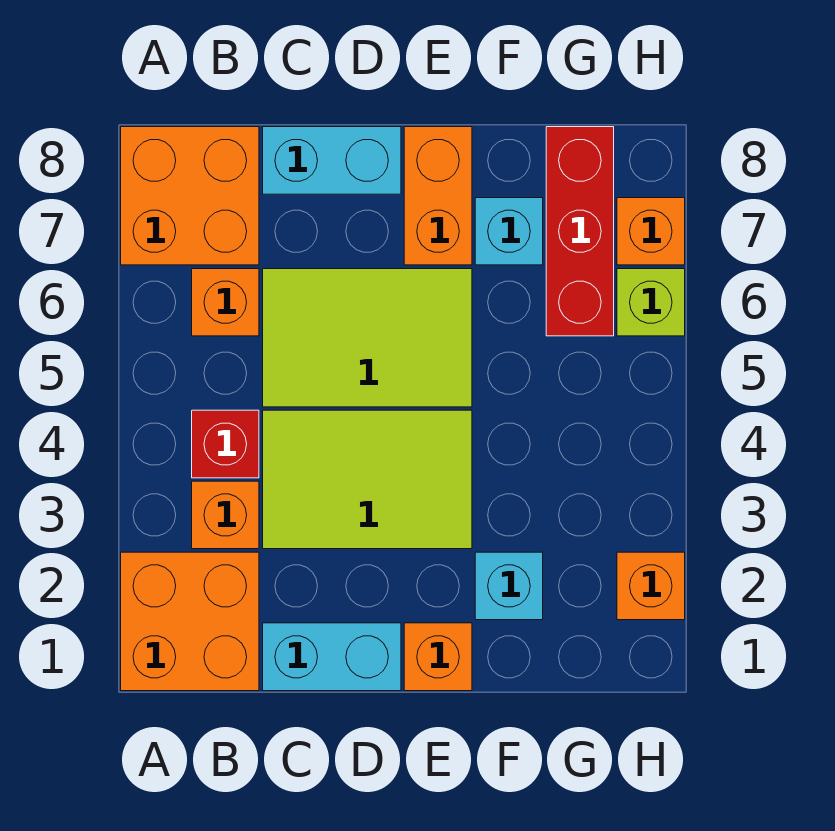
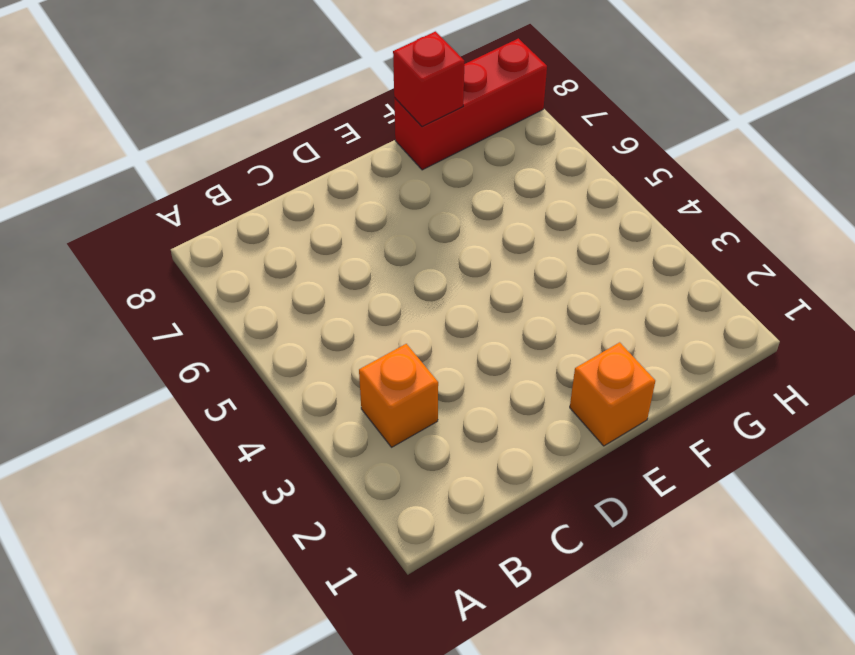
red 1x3 brick [394,38,547,170] -> red 1x3 brick turned to [546,127,614,336]
red 1x1 brick [393,31,464,127] -> red 1x1 brick moved to [192,410,259,478]
none -> orange 2x2 brick [121,552,259,691]
none -> orange 2x2 brick [121,127,259,265]
none -> orange 1x1 brick [192,269,259,336]

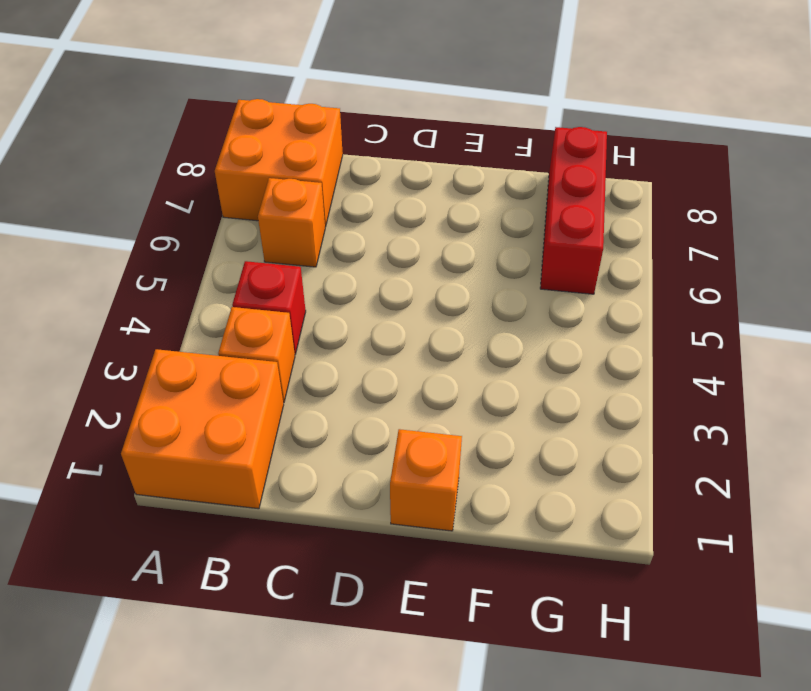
none -> cyan 1x2 brick [263,623,401,691]
none -> lime 2x3 tile [263,410,472,549]
none -> lime 2x3 tile [263,269,472,407]

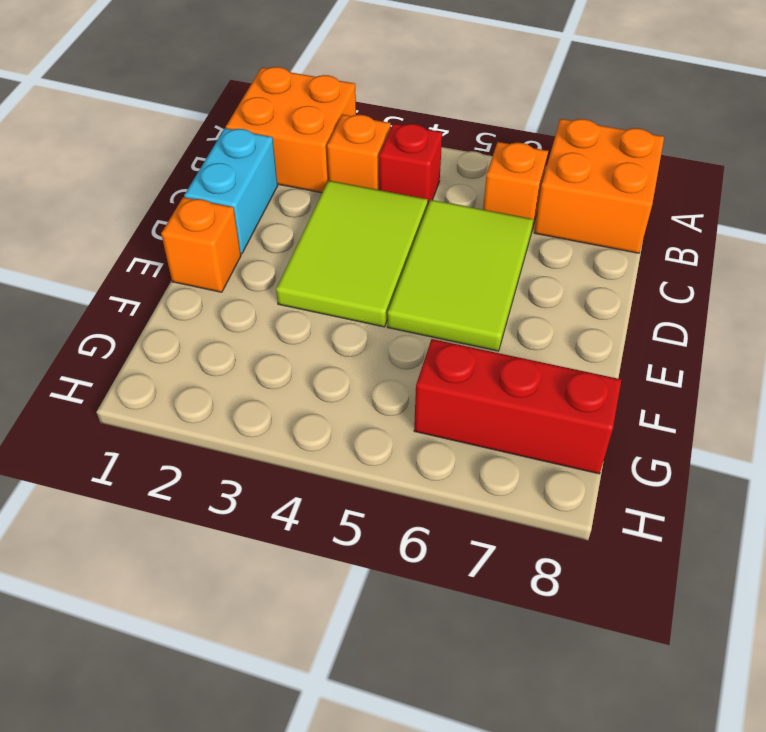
none -> cyan 1x2 brick [263,127,401,194]
none -> orange 1x2 brick [404,127,472,265]
none -> cyan 1x1 brick [475,552,543,620]

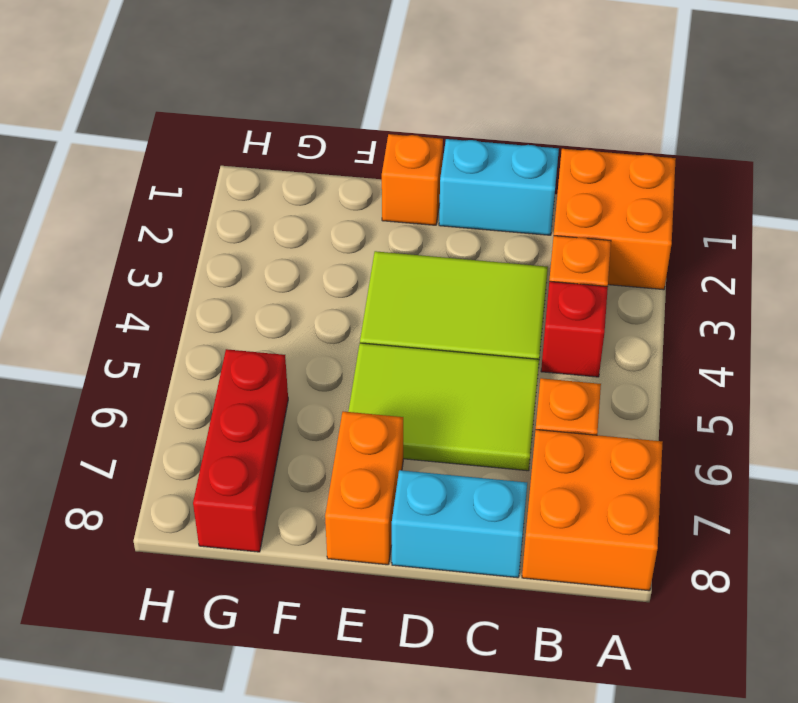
none -> cyan 1x1 brick [475,552,543,620]
none -> cyan 1x1 brick [475,198,543,265]
none -> orange 1x1 brick [617,552,685,620]

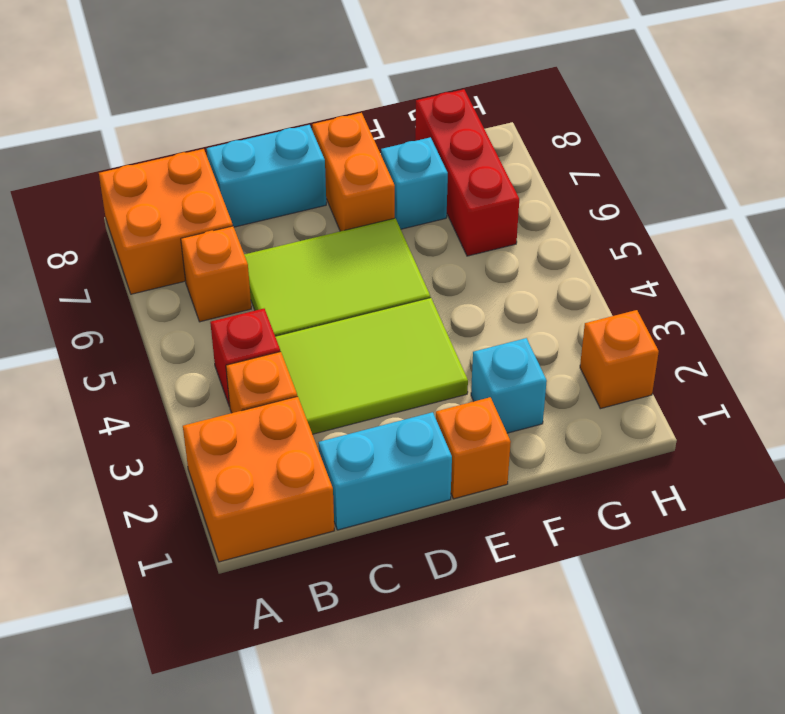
none -> lime 1x1 brick [617,269,685,336]
none -> orange 1x1 brick [617,198,685,265]

